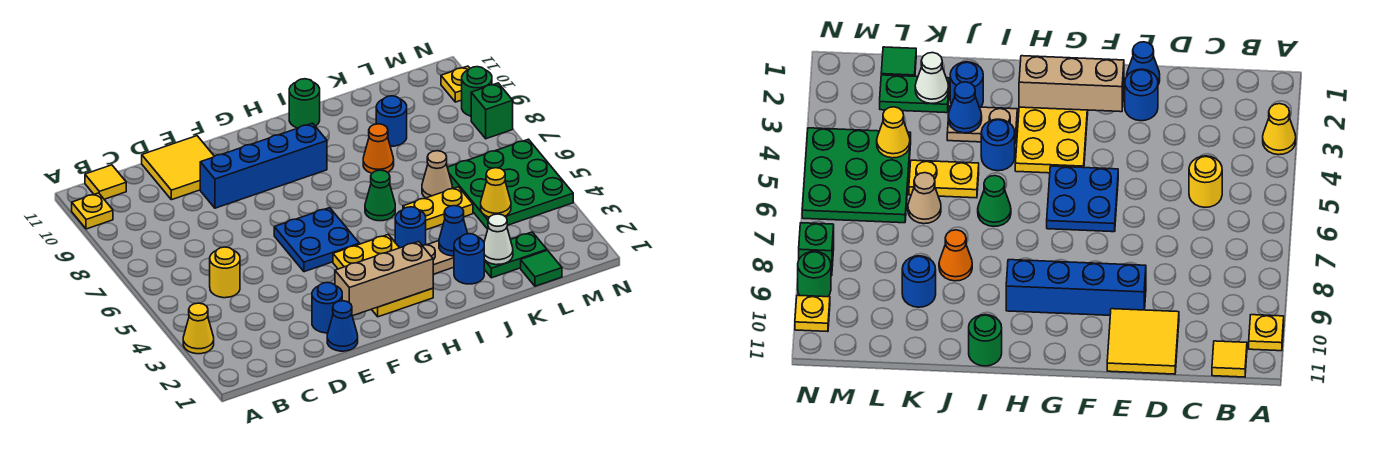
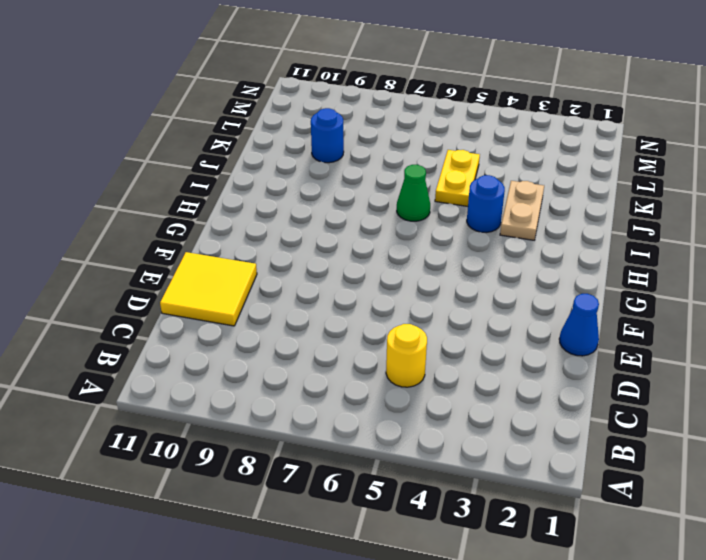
none -> yellow 1x1 cone [183,303,214,354]
none -> yellow 1x1 plate [72,193,113,229]
none -> yellow 1x1 tile [85,165,126,199]

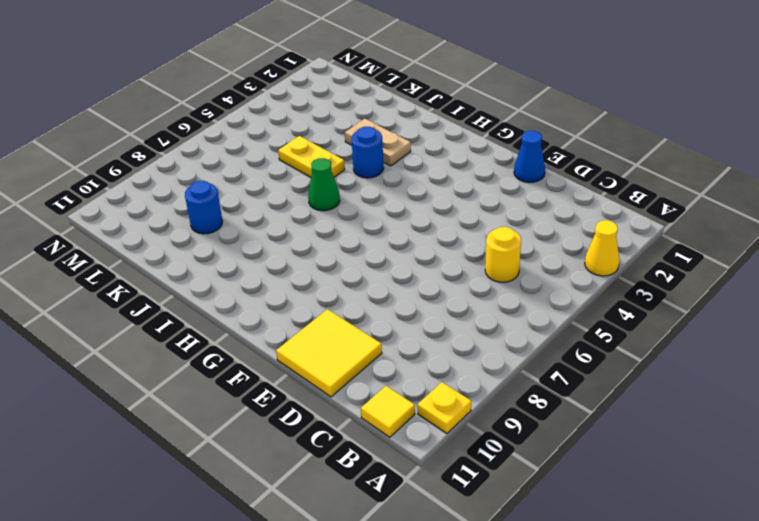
none -> blue 1x1 round brick [312,282,342,333]
none -> blue 1x4 brick [200,123,327,208]
none -> blue 2x2 plate [274,208,359,272]

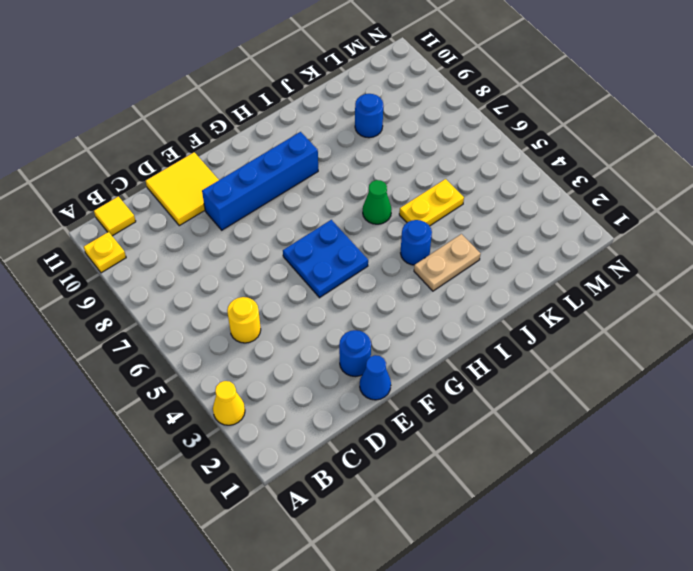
none -> yellow 2x3 plate [333,234,433,317]
none -> green 1x1 round brick [289,79,320,128]
none -> blue 1x1 round brick [454,234,484,284]

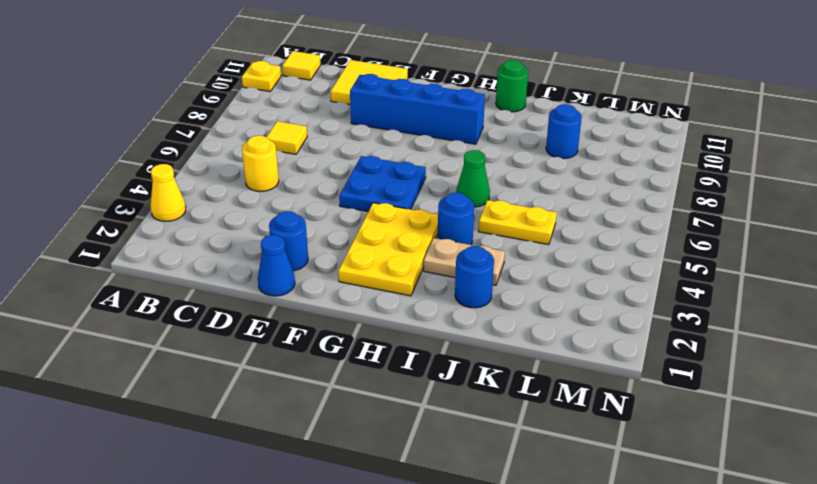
yellow 1x1 tile [267,121,307,154] -> none
none -> orange 1x1 cone [363,124,394,173]
none -> green 1x2 plate [484,232,547,278]
none -> tan 1x1 cone [422,151,452,198]

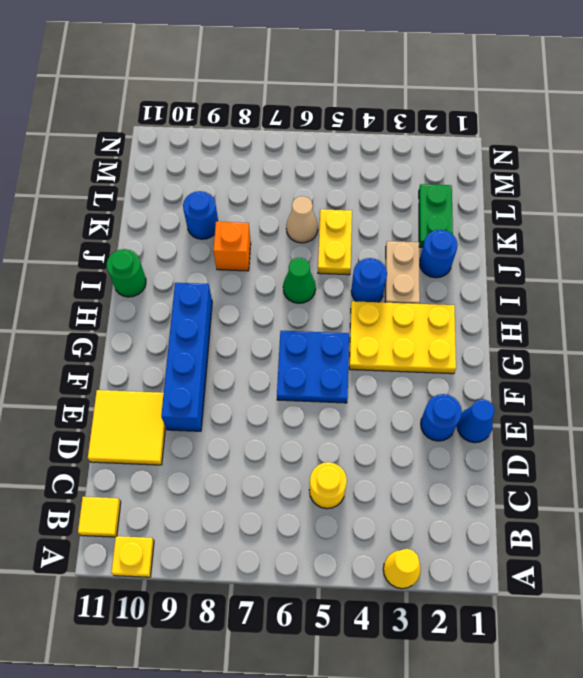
orange 1x1 brick [213,222,251,271] -> orange 1x1 cone [363,124,394,173]
none -> green 1x1 tile [521,250,562,286]
none -> green 3x3 plate [447,139,573,229]
none -> green 1x1 brick [471,83,513,139]

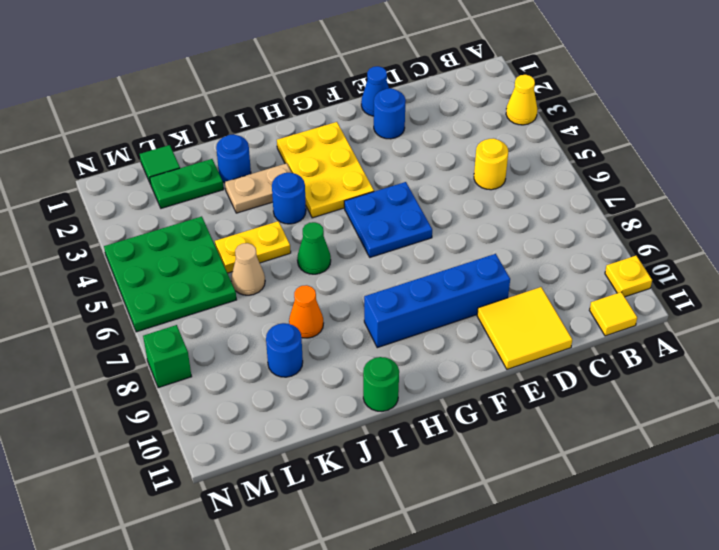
none -> green 1x1 round brick [462,67,492,116]
none -> yellow 1x1 plate [441,66,470,102]
none -> tan 1x3 brick [335,241,433,316]

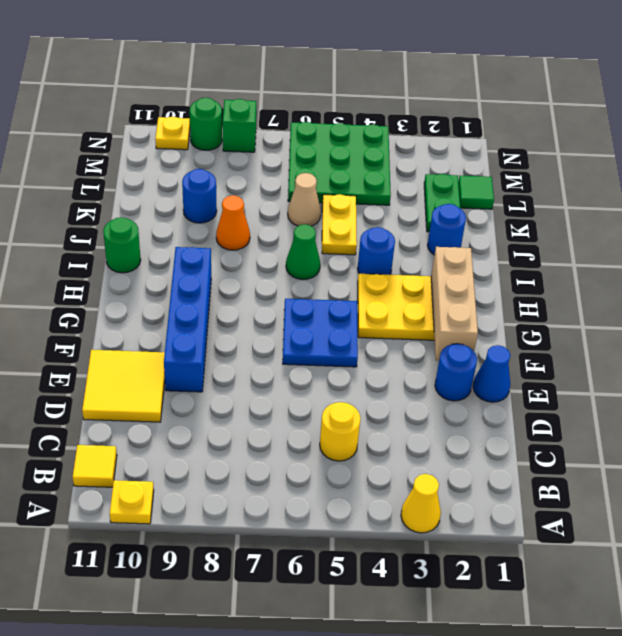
none -> tan 1x2 plate [422,241,454,274]
none -> blue 1x1 cone [439,206,468,256]
none -> white 1x1 cone [484,214,513,265]

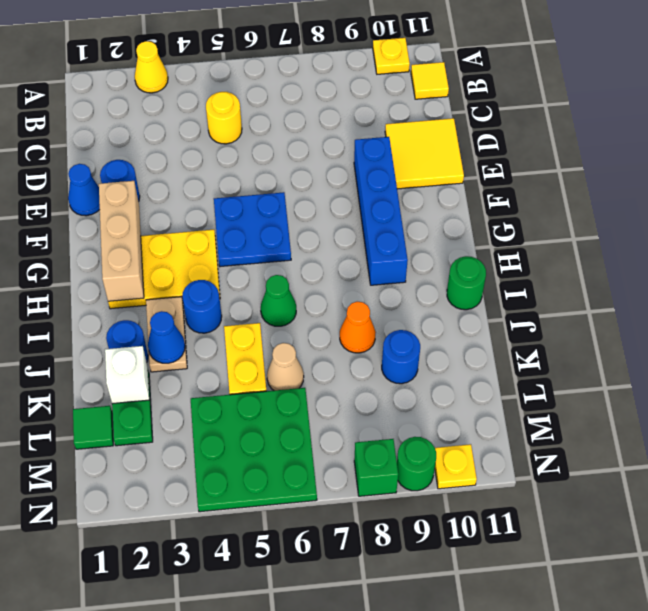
white 1x1 brick [105,346,149,404] -> white 1x1 cone [484,214,513,265]
none -> yellow 1x1 cone [481,168,511,217]

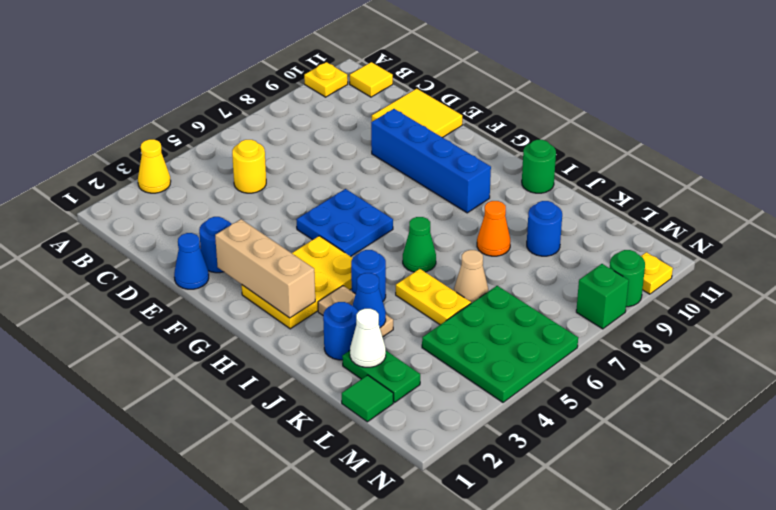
none -> yellow 1x1 cone [481,168,511,217]

